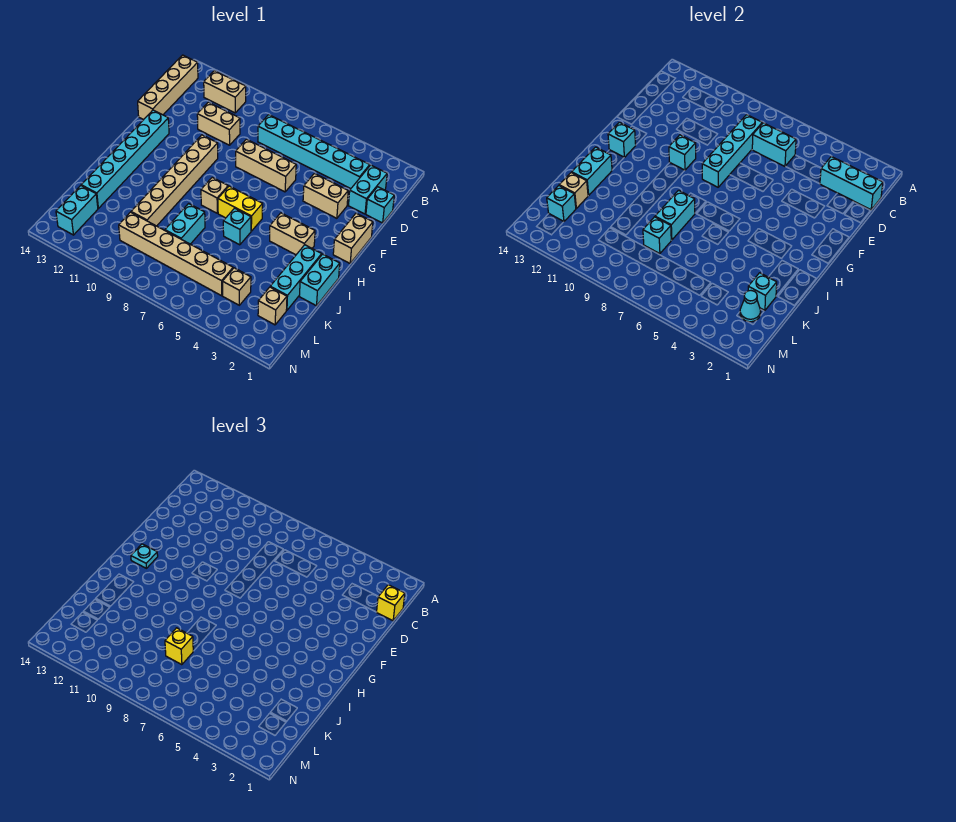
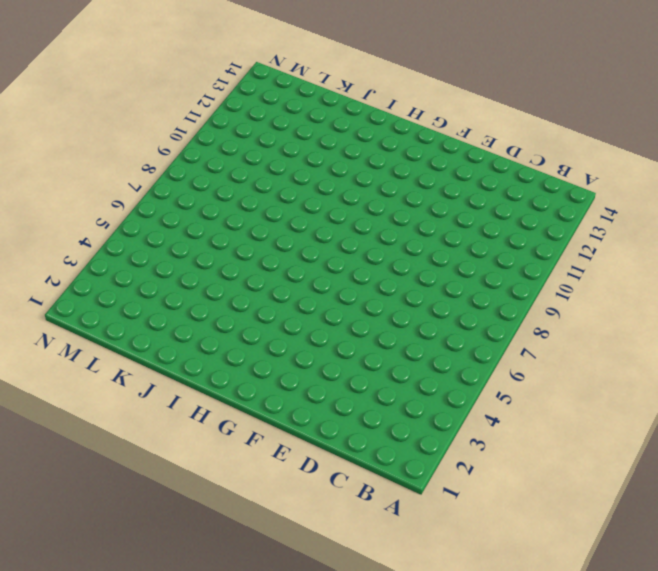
none -> tan 1x2 brick [204,71,246,113]
none -> tan 1x4 brick [138,55,198,120]
none -> cyan 1x2 brick [348,165,387,214]
none -> cyan 1x6 brick [258,115,370,189]

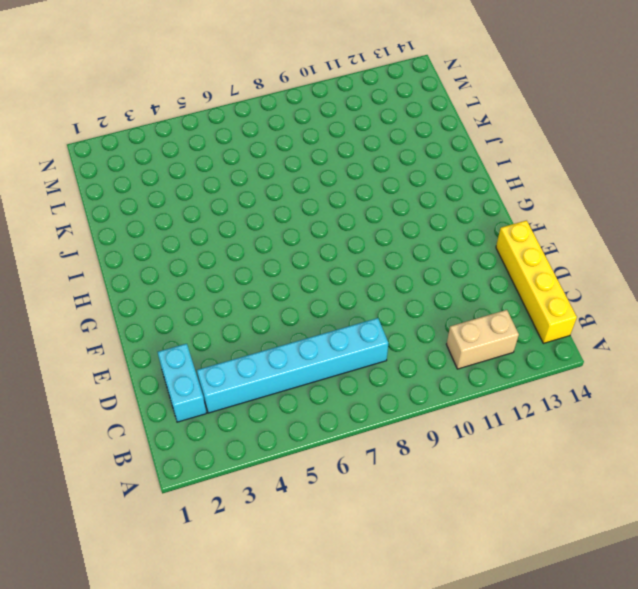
yellow 1x4 brick [496,220,577,343] -> tan 1x4 brick [138,55,198,120]
none -> cyan 1x1 brick [366,187,394,223]
none -> tan 1x2 brick [197,102,240,145]
none -> tan 1x2 brick [303,174,348,218]
none -> tan 1x3 brick [236,139,296,192]

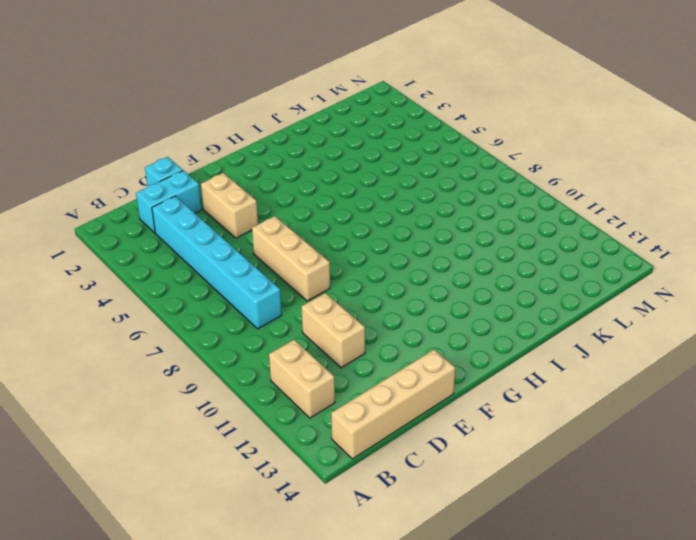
none -> tan 1x2 brick [333,213,373,263]
none -> tan 1x6 brick [131,135,218,226]
none -> cyan 1x6 brick [81,110,169,208]
none -> tan 1x2 brick [270,213,315,255]

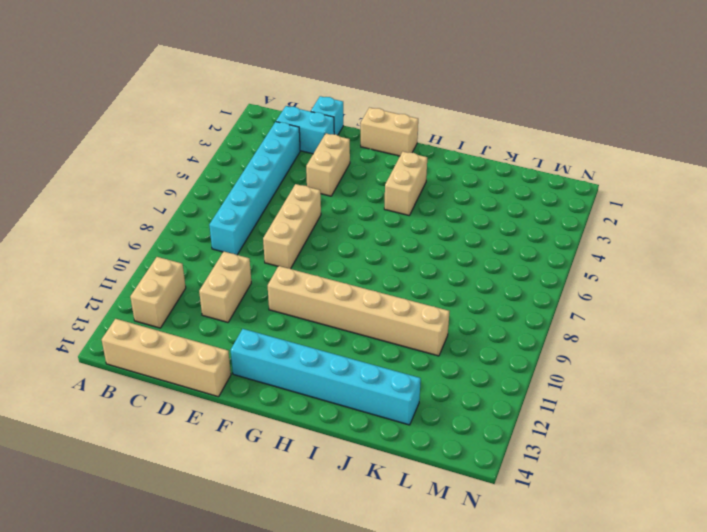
none -> yellow 1x2 brick [218,186,263,231]
none -> tan 1x1 brick [201,177,228,213]
none -> cyan 1x2 brick [299,254,340,306]
none -> cyan 1x3 brick [270,245,322,310]

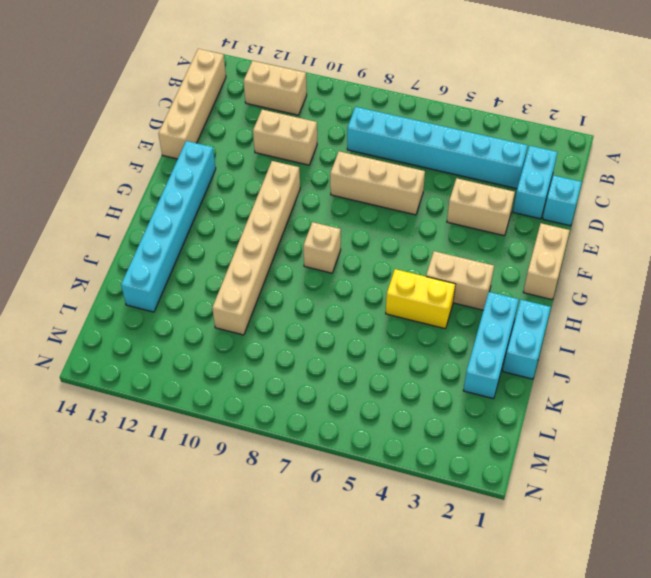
yellow 1x2 brick [386,269,455,329] -> yellow 1x2 brick moved to [218,186,263,231]
none -> cyan 1x1 brick [223,208,251,245]
none -> cyan 1x2 brick [165,204,205,244]
none -> tan 1x1 brick [258,287,287,325]
none -> tan 1x1 brick [222,268,251,305]

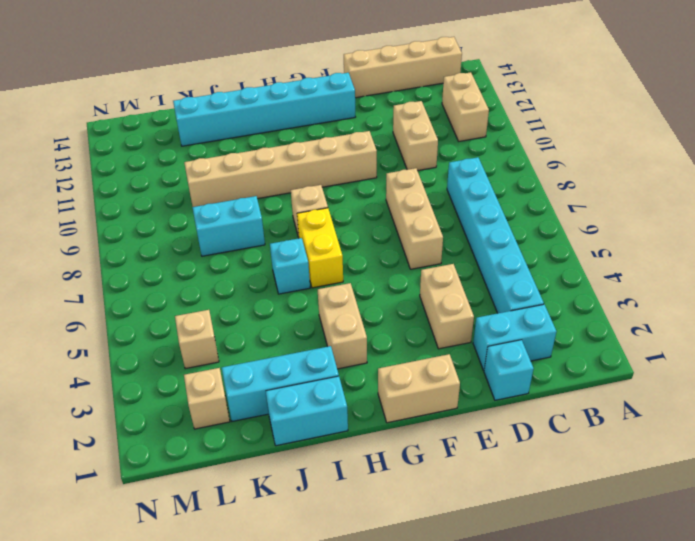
none -> tan 1x6 brick [119,212,233,296]
none -> cyan 1x2 brick [56,186,98,235]
none -> cyan 1x3 brick [820,157,883,210]
none -> cyan 1x2 brick [752,123,796,166]

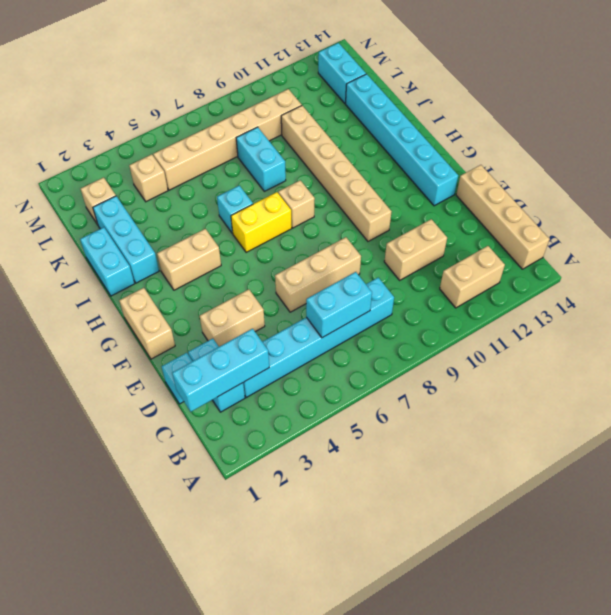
none -> cyan 1x4 brick [702,115,762,187]
none -> cyan 1x1 brick [669,135,696,170]
none -> cyan 1x1 brick [608,122,636,157]
none -> cyan 1x2 brick [655,190,695,240]

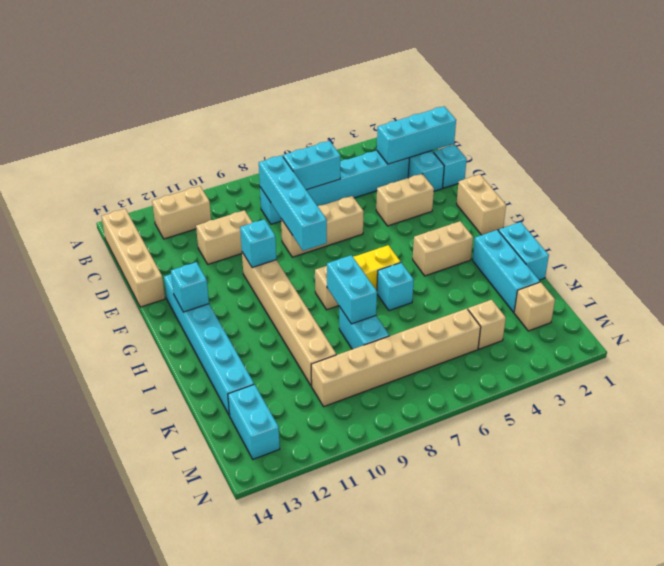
none -> cyan 1x2 brick [572,147,612,196]
none -> cyan 1x1 brick [748,273,777,310]
none -> cyan 1x1 brick [643,217,671,254]
none -> tan 1x1 brick [559,172,588,208]

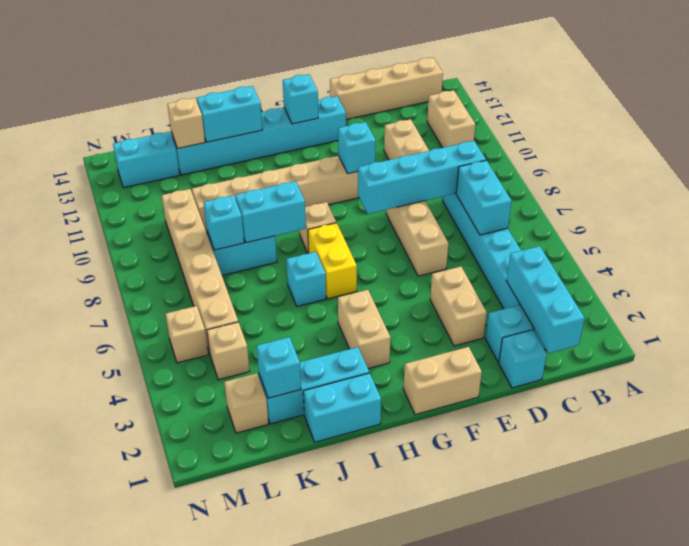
tan 1x1 brick [166,306,208,363] -> none
none -> cyan 1x1 cone [740,291,761,322]
none -> cyan 1x1 brick [547,186,576,221]
none -> yellow 1x1 brick [377,585,405,621]
none -> cyan 1x1 plate [131,544,158,568]

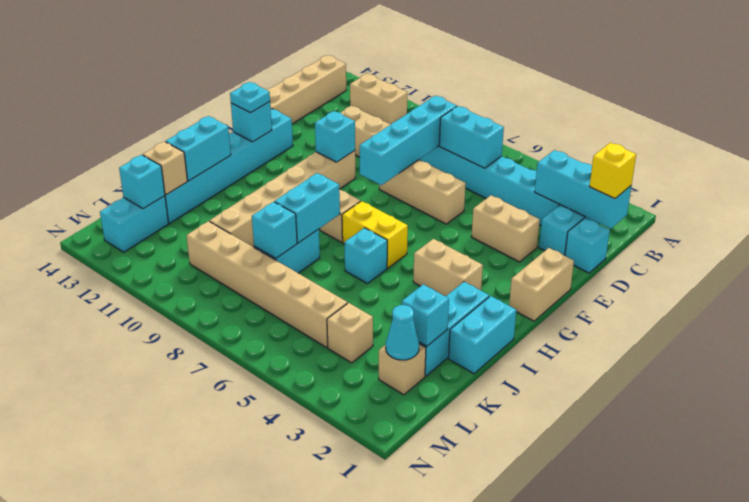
none -> yellow 1x1 brick [165,628,193,665]

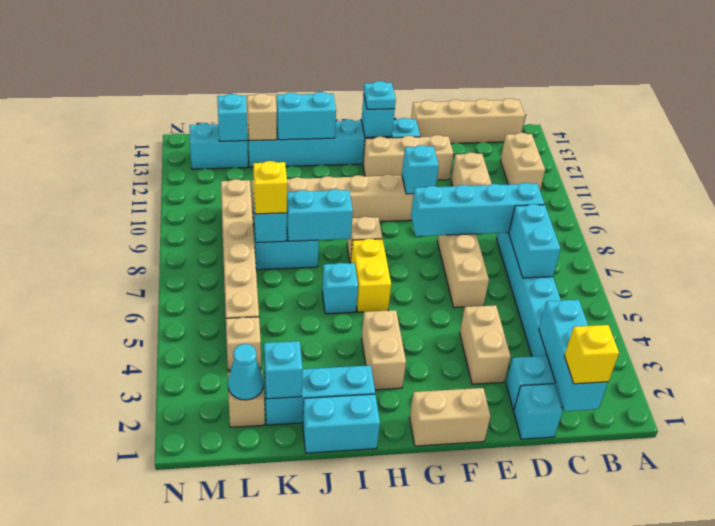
tan 1x3 brick [363,135,453,180] -> none

